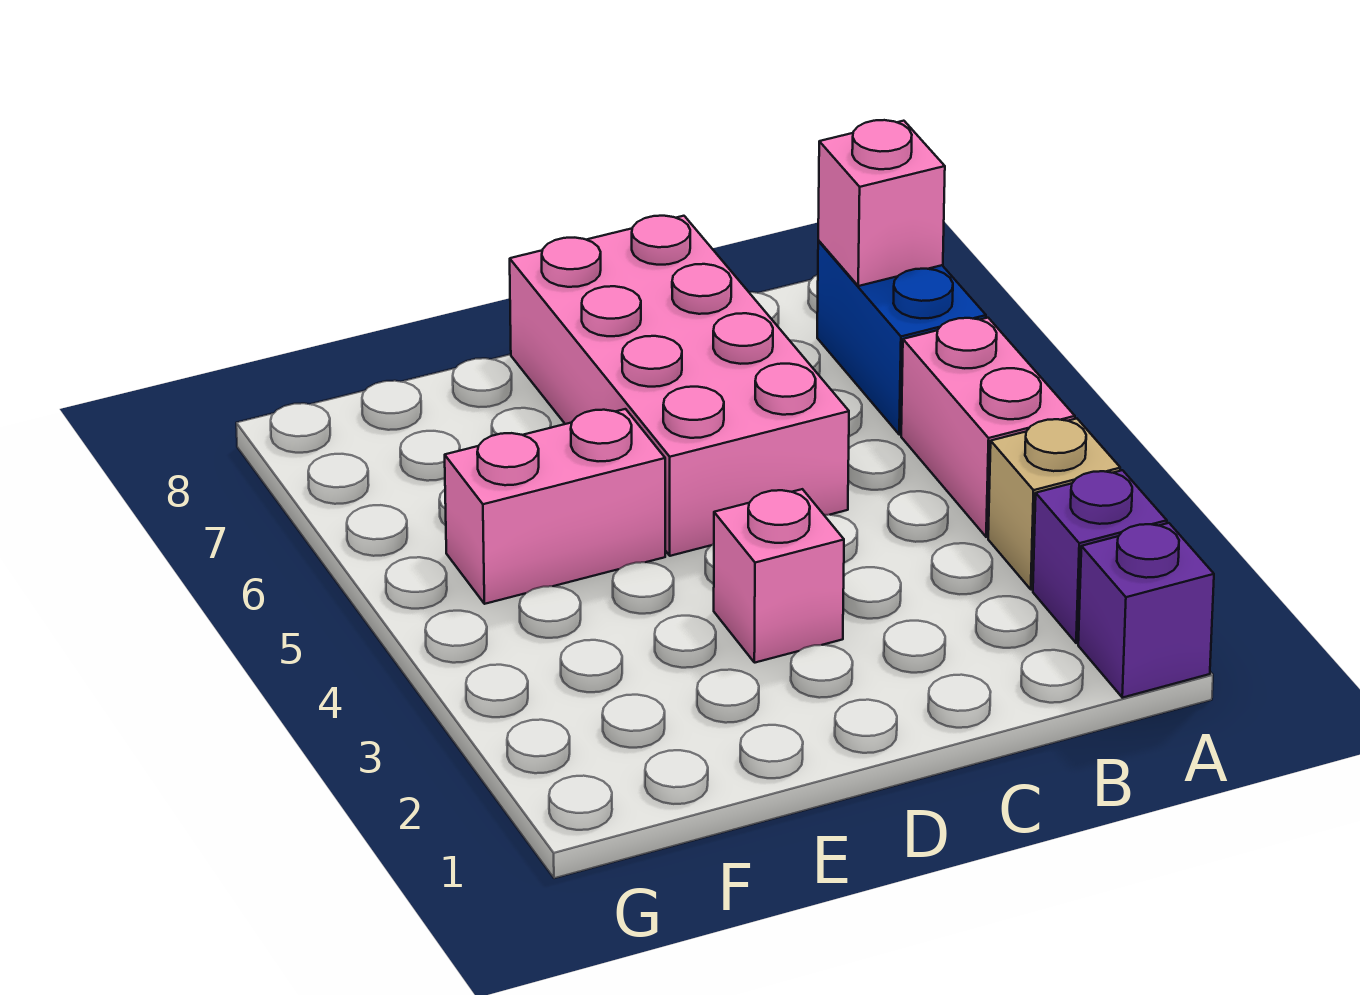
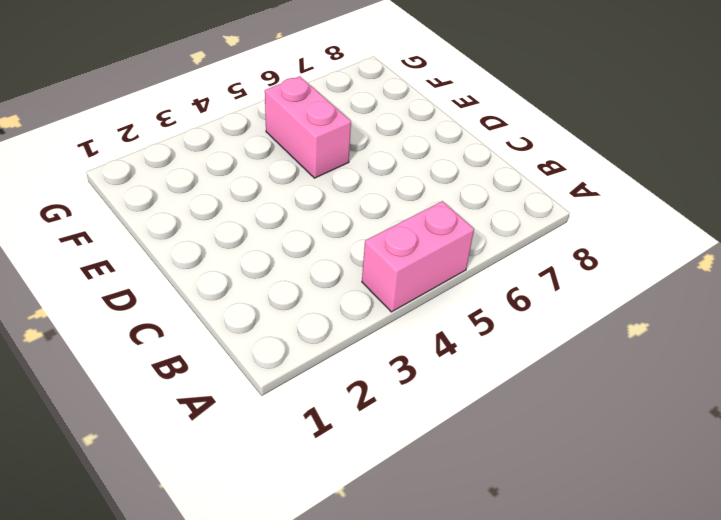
none -> purple 1x1 brick [1078,523,1214,698]
none -> purple 1x1 brick [1033,470,1167,643]

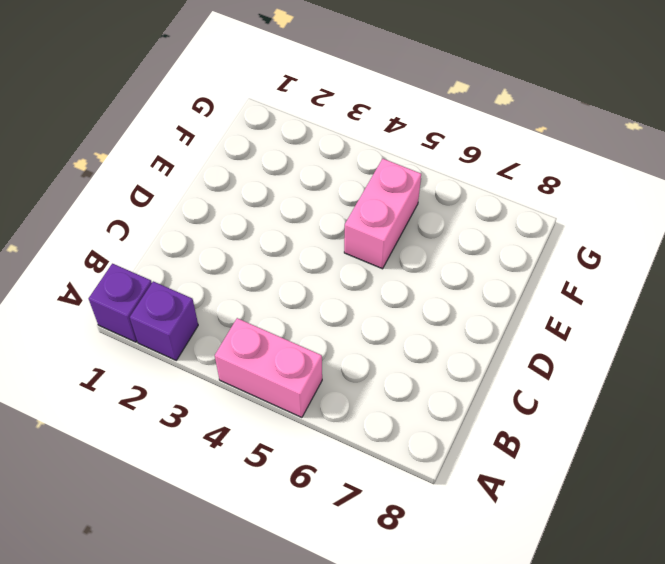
none -> tan 1x1 brick [988,419,1120,590]
none -> blue 1x2 brick [817,241,986,435]

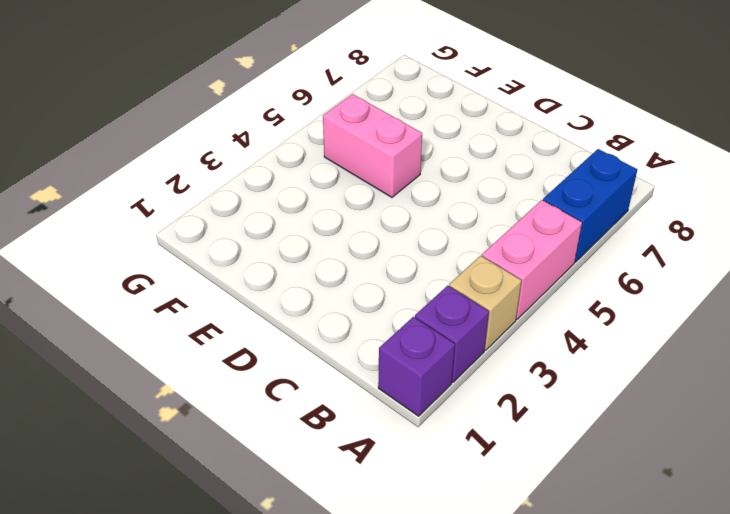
none -> pink 2x4 brick [510,216,849,556]
none -> pink 1x1 brick [714,489,844,663]

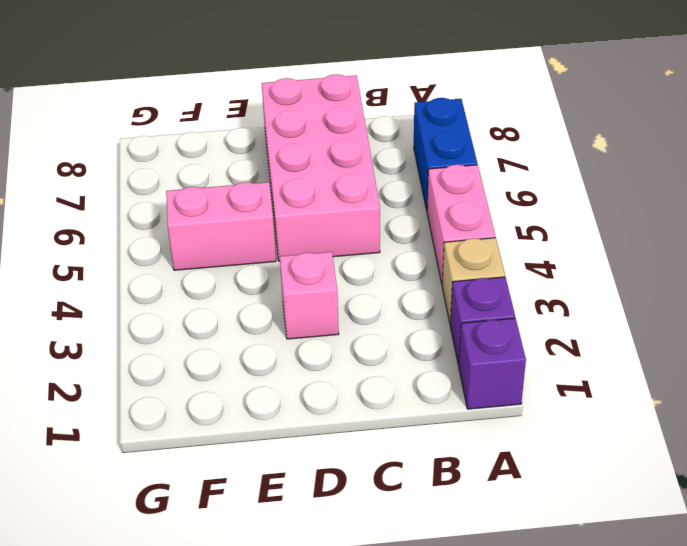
none -> pink 1x1 brick [818,120,945,286]

